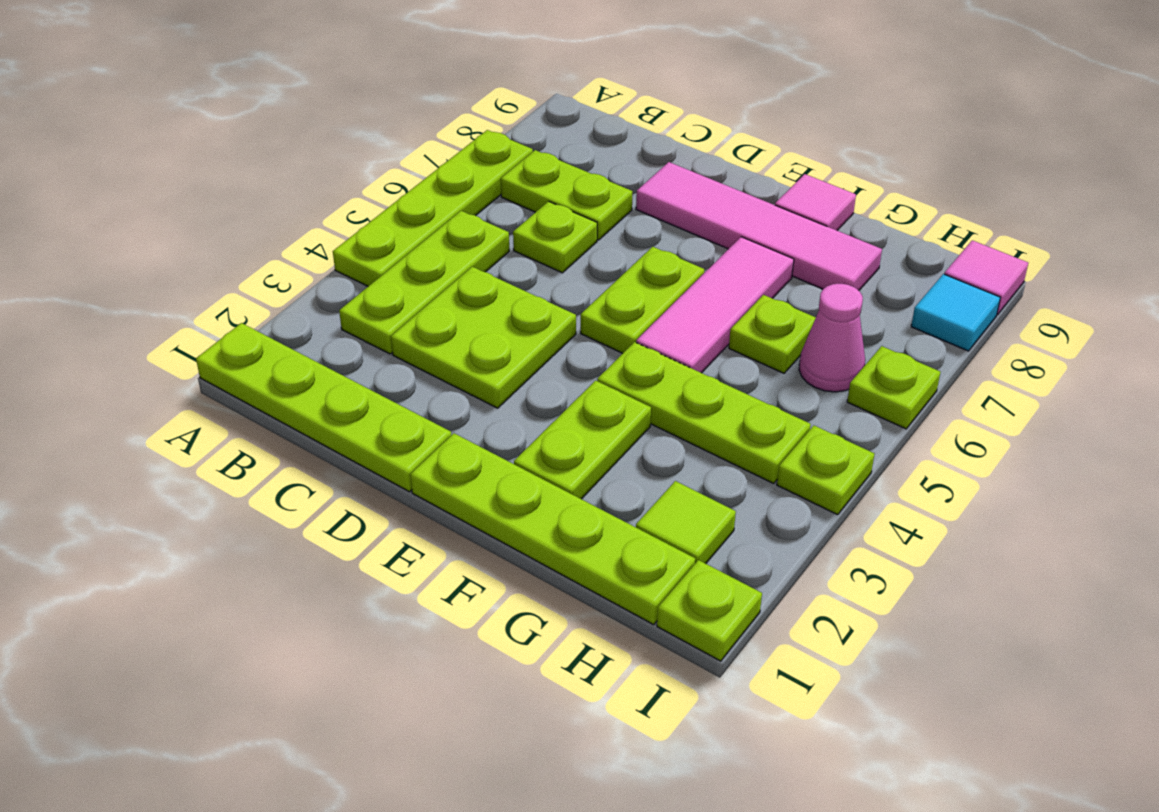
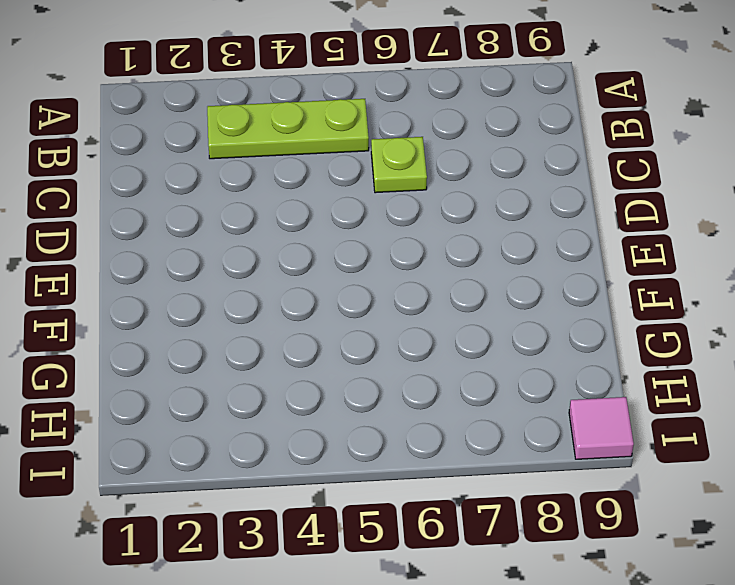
none -> lime 1x4 plate [196,323,451,492]
none -> lime 1x4 plate [333,130,533,286]
none -> lime 1x2 plate [501,150,633,240]

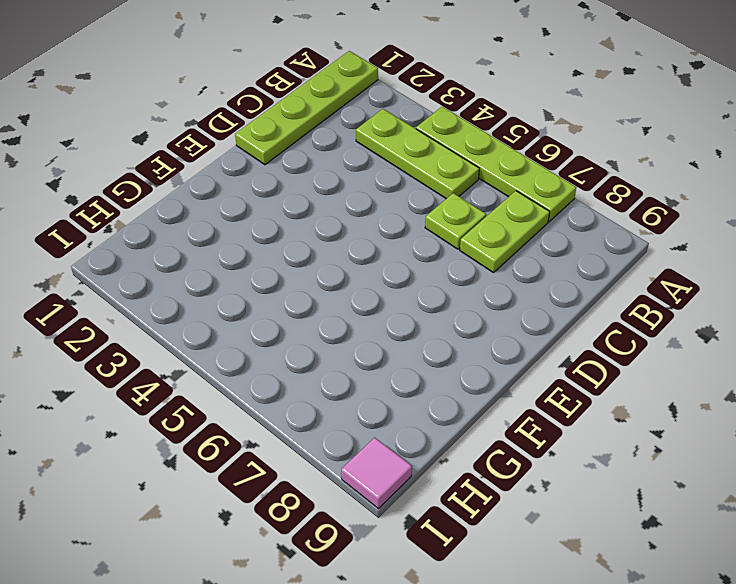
none -> lime 2x2 plate [391,267,576,408]
none -> pink 1x4 tile [636,162,882,290]
none -> lime 1x4 plate [410,433,695,625]

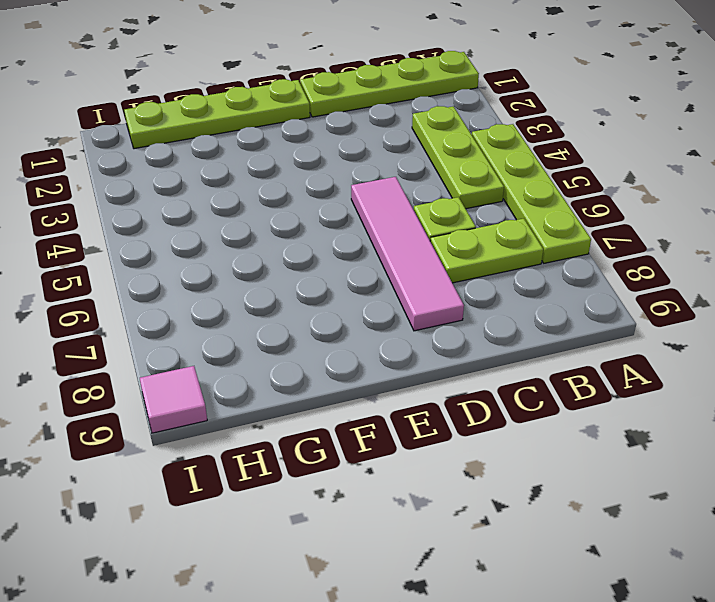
pink 1x4 tile [351,177,464,331] -> pink 1x4 tile turned to [636,162,882,290]
none -> lime 2x2 plate [391,267,576,408]
none -> lime 1x2 plate [581,247,704,353]
none -> lime 1x2 plate [514,380,651,499]

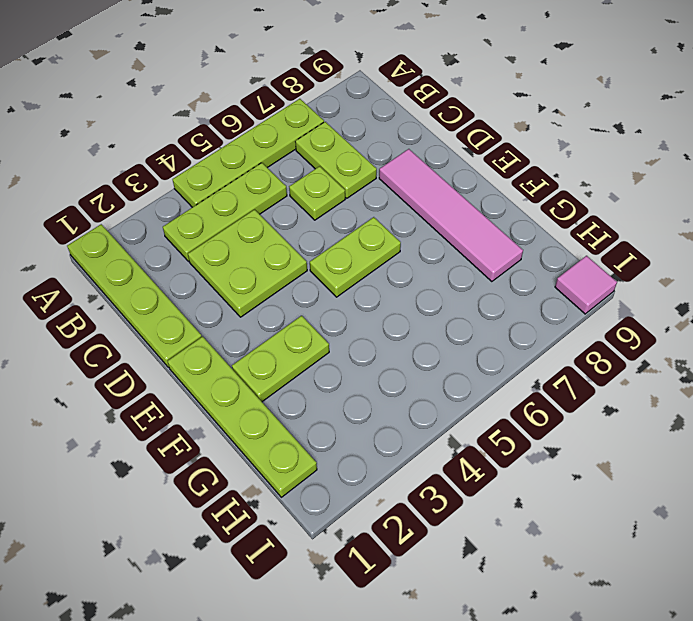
none -> lime 1x3 plate [597,342,811,483]
none -> pink 1x3 tile [636,237,794,373]
none -> pink 1x1 tile [775,174,856,230]

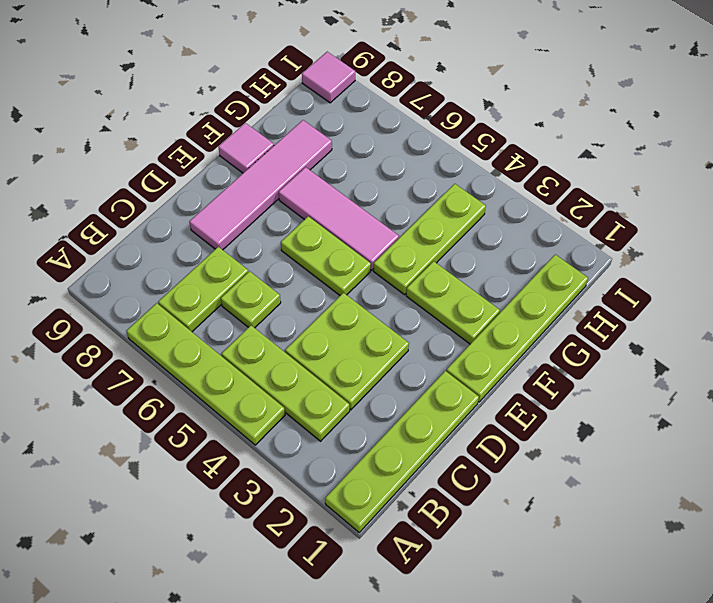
none -> lime 1x1 plate [729,295,816,373]
none -> lime 1x1 tile [636,481,736,564]
none -> pink 1x1 cone [799,284,865,392]

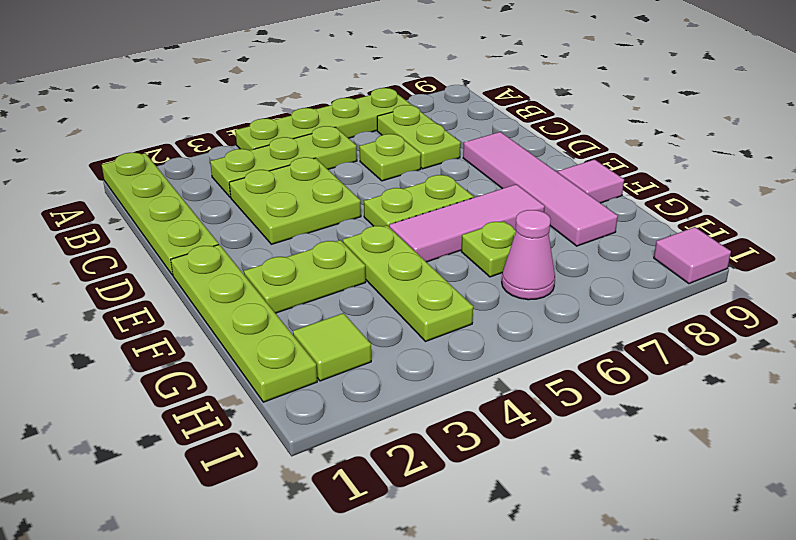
none -> lime 1x1 plate [657,560,762,661]
none -> lime 1x1 plate [777,426,874,515]
none -> lime 1x1 plate [847,346,940,429]

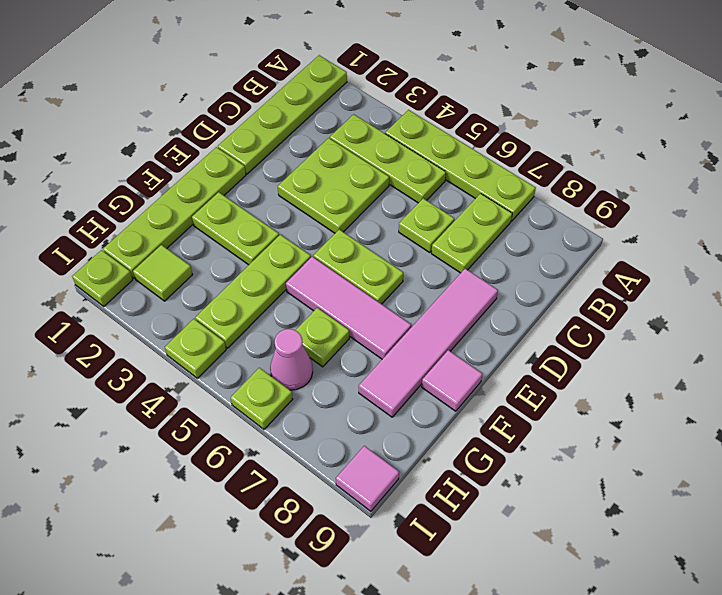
none -> cyan 1x1 tile [911,274,1000,351]

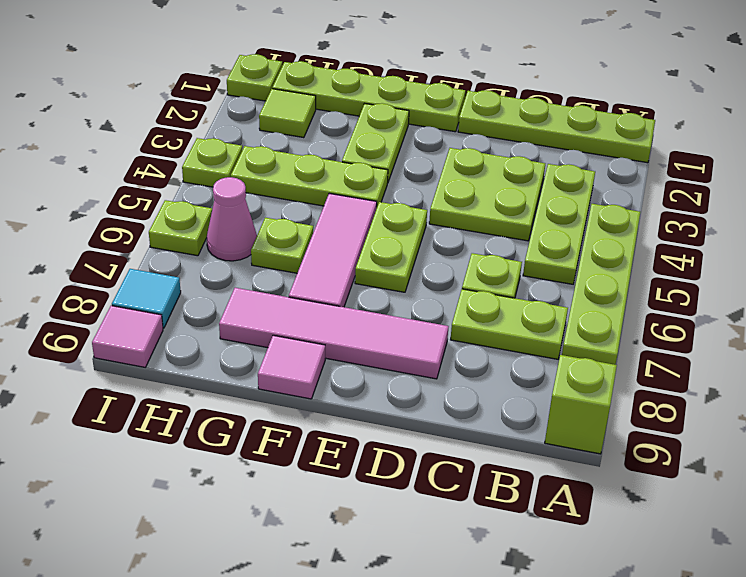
lime 1x1 brick [545,355,617,454] -> none

